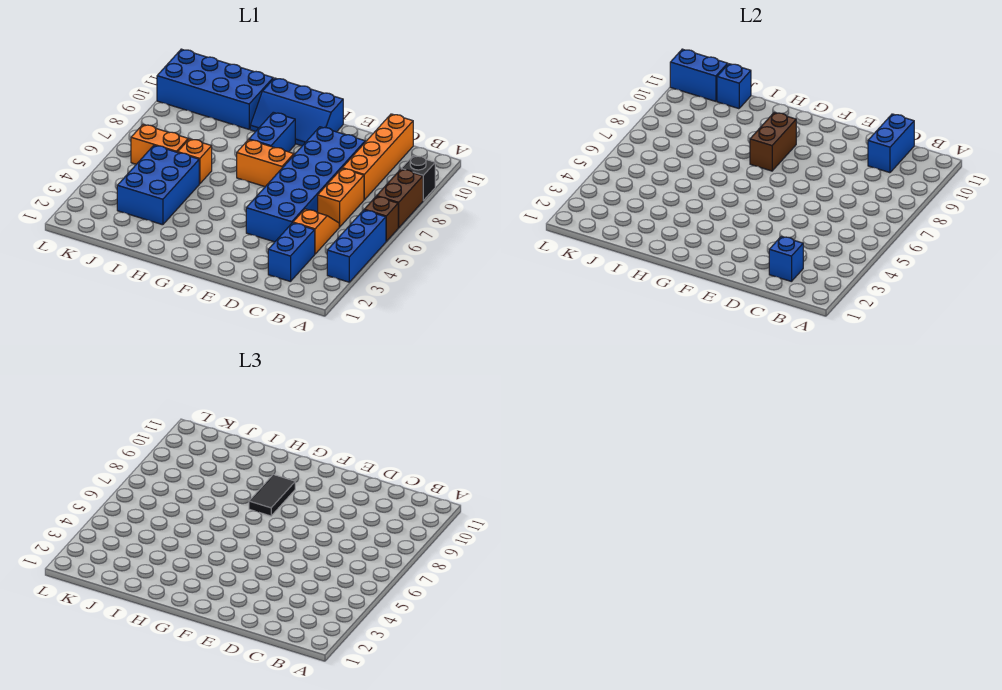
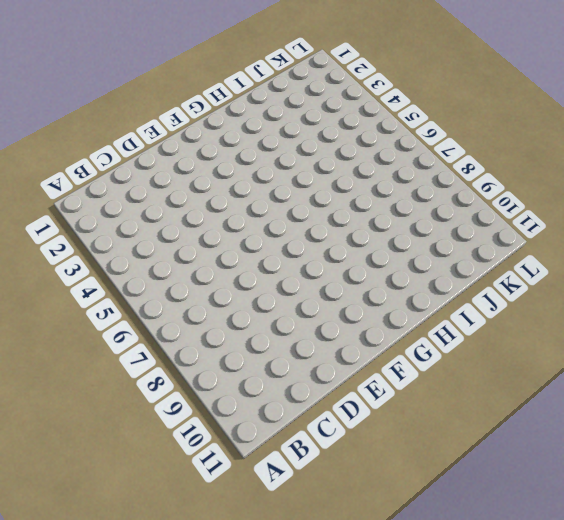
none -> blue 1x3 brick [327,210,386,282]
none -> brown 1x1 brick [364,196,398,241]
none -> brown 1x2 brick [377,169,423,228]

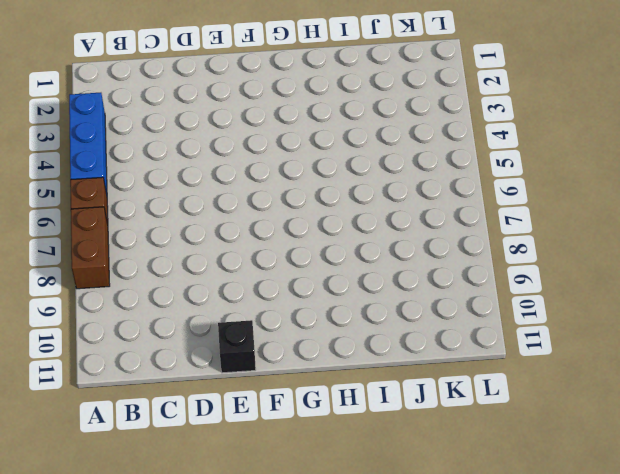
black 1x1 brick [218,320,256,373] -> black 1x1 brick moved to [401,156,435,200]
none -> blue 1x2 brick [268,223,315,282]
none -> orange 1x2 slope [293,209,339,254]
none -> orange 1x2 brick [318,169,364,227]

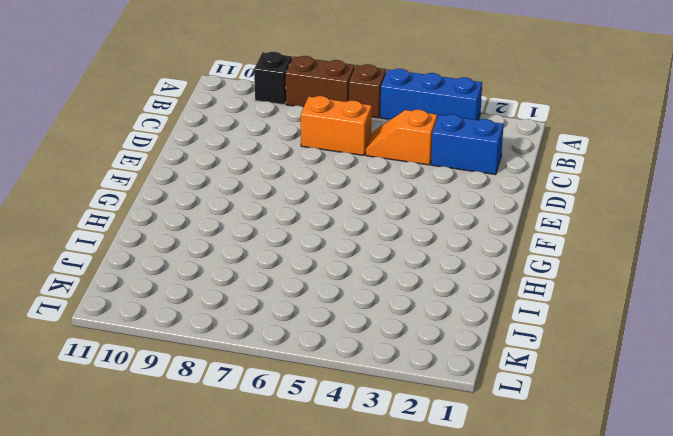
none -> orange 1x4 brick [342,114,413,200]
none -> blue 2x6 brick [246,127,365,242]
none -> orange 1x2 brick [237,140,294,187]

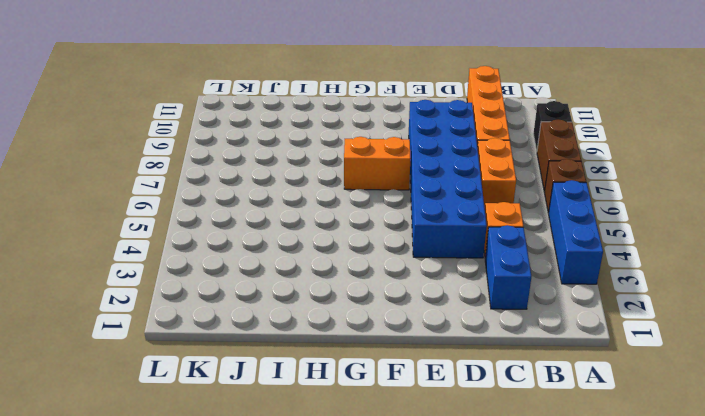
none -> blue 2x3 slope [250,78,343,146]
none -> blue 1x2 brick [249,112,295,152]
none -> blue 2x3 brick [117,145,199,225]

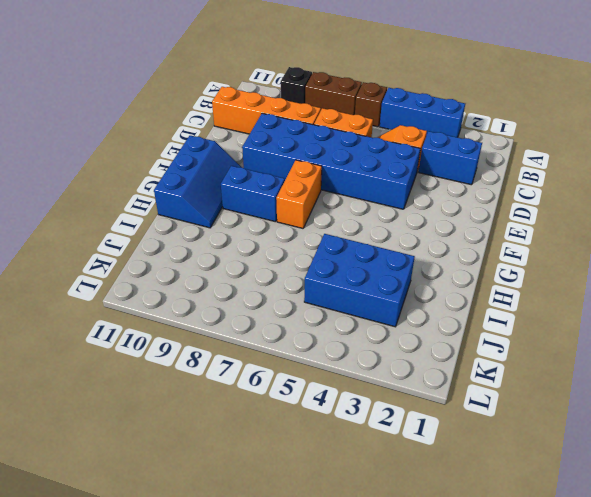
none -> orange 1x1 brick [178,139,212,184]
none -> blue 2x4 brick [157,49,273,129]
none -> orange 1x2 brick [131,125,188,164]

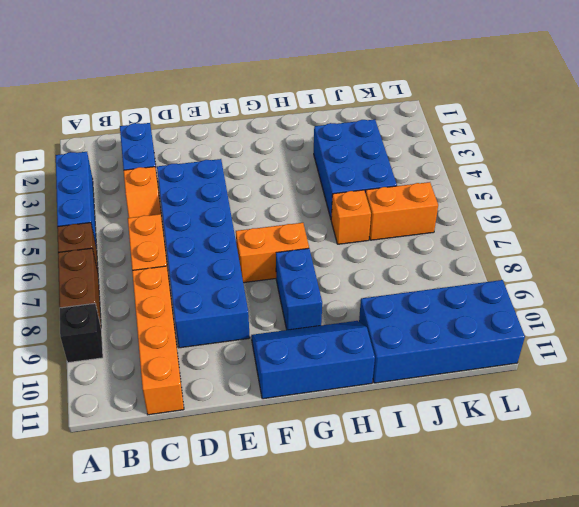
none -> blue 1x1 brick [769,237,803,282]
none -> blue 1x2 brick [868,114,914,173]
none -> brown 1x2 brick [750,112,796,171]

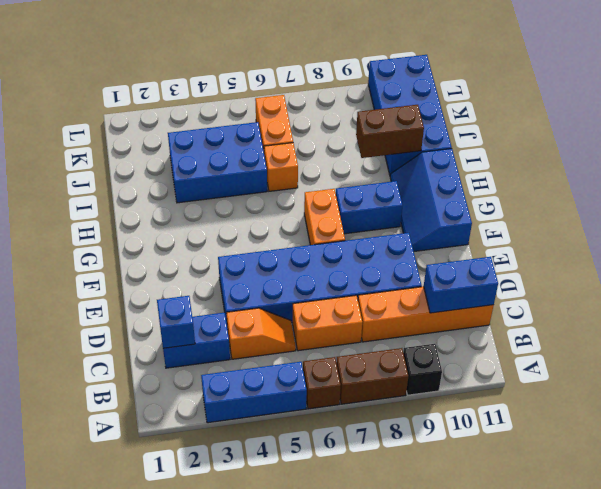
brown 1x2 brick [356,105,424,158] -> brown 1x2 brick moved to [750,112,796,171]
none -> blue 1x1 brick [717,64,751,109]
none -> blue 1x2 brick [670,49,728,101]
none -> black 1x2 tile [249,475,295,516]

